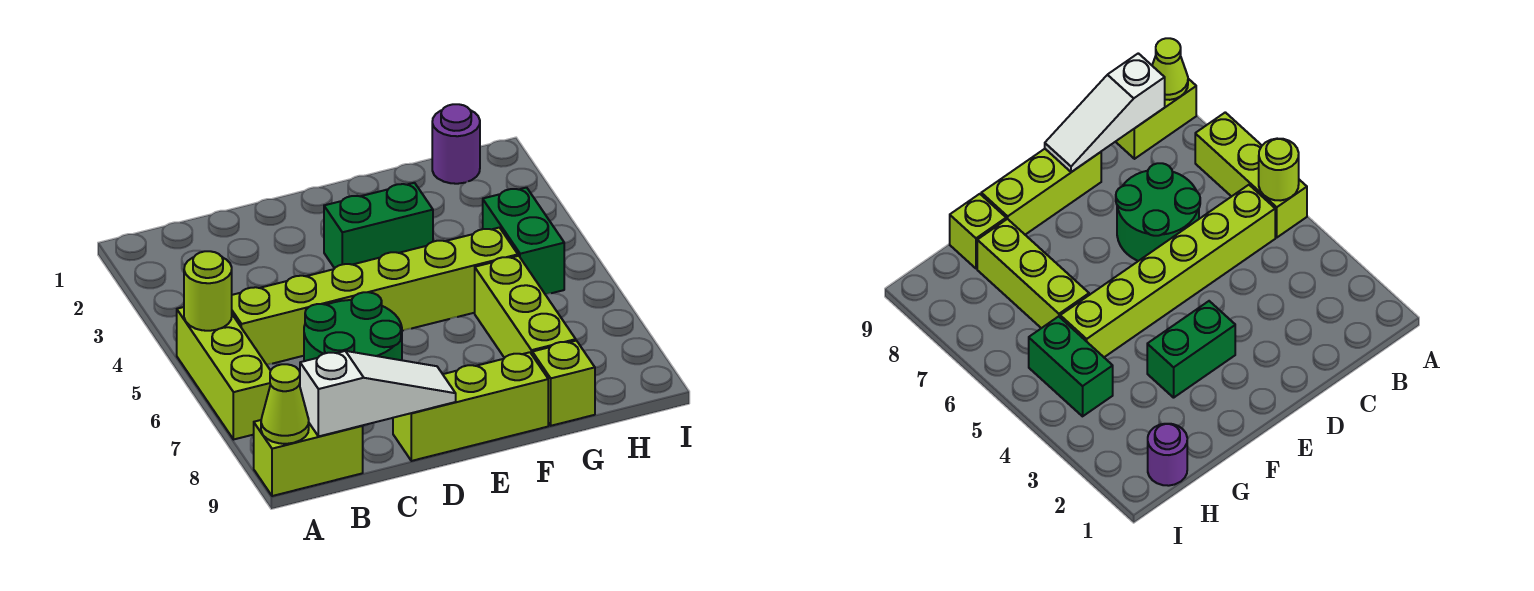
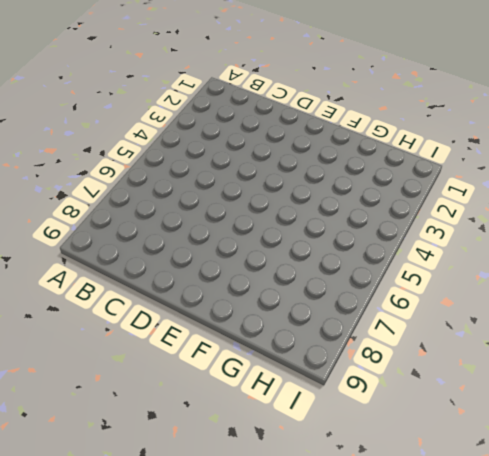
none -> lime 1x3 brick [177,307,271,440]
none -> lime 1x2 brick [254,420,363,496]
none -> lime 1x6 brick [232,228,518,365]

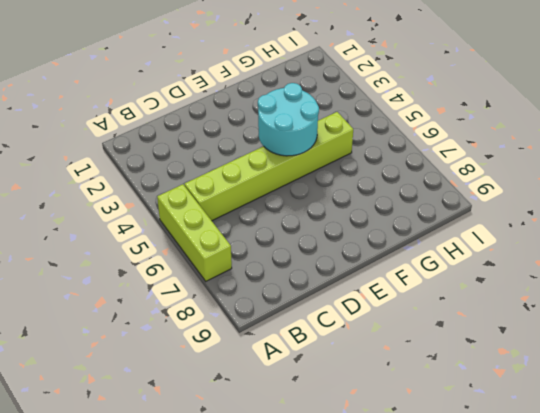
cyan 2x2 round brick [258,83,319,156] -> none
none -> lime 1x2 brick [254,420,363,496]
none -> green 2x2 round brick [304,292,402,361]
none -> lime 1x3 brick [393,352,548,461]

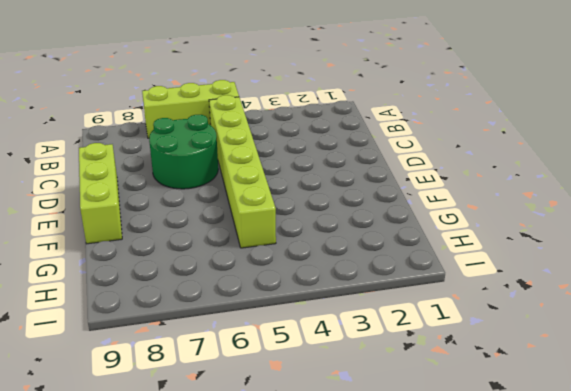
none -> lime 1x2 brick [254,420,363,496]
none -> green 1x2 brick [324,183,433,268]
none -> lime 1x3 brick [475,256,576,358]

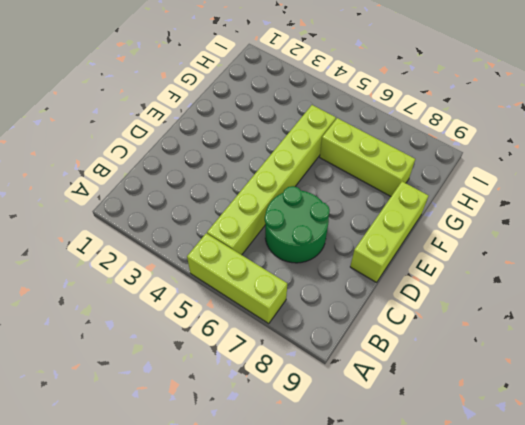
none -> lime 1x2 brick [254,420,363,496]
none -> green 1x2 brick [324,183,433,268]
none -> lime 1x1 brick [532,341,595,426]

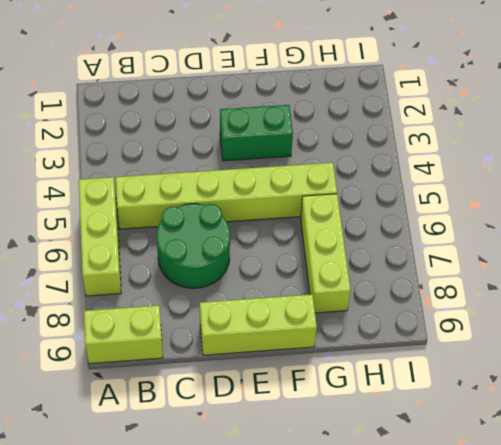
none -> lime 1x1 brick [532,341,595,426]
none -> purple 1x1 round brick [432,104,480,184]
none -> green 1x2 brick [483,188,564,294]

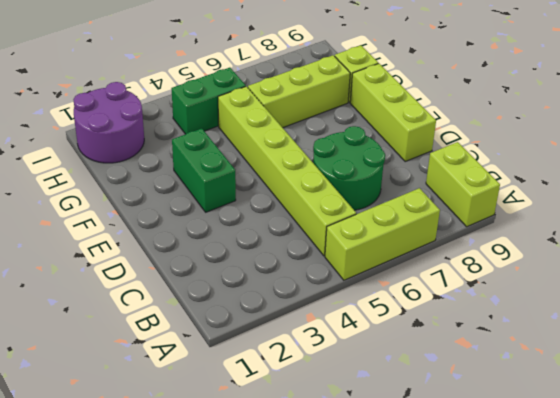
purple 2x2 round brick [73,82,144,163] -> purple 1x1 round brick [432,104,480,184]
none -> lime 1x1 round brick [184,251,232,331]
none -> lime 1x1 cone [261,364,309,444]
none -> white 1x3 slope [300,351,456,436]

